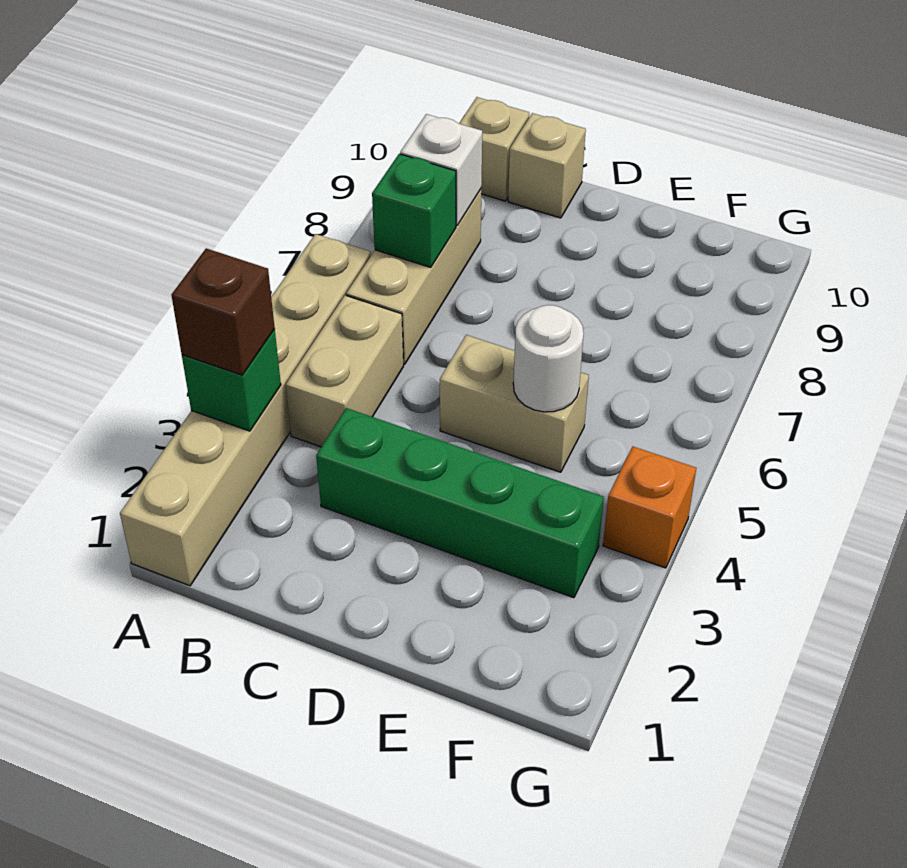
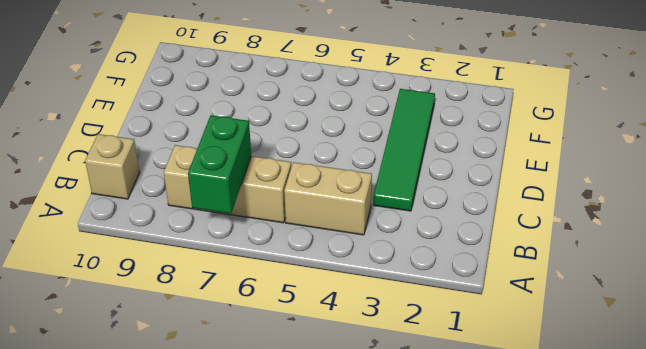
green 1x2 brick [188,115,251,214] -> green 1x1 brick [372,154,456,267]
green 1x4 tile [373,89,435,211] -> green 1x4 brick [316,408,604,598]
none -> tan 1x6 brick [120,234,371,586]
none -> tan 1x1 brick [508,113,586,218]
none -> tan 1x2 brick [440,335,589,472]

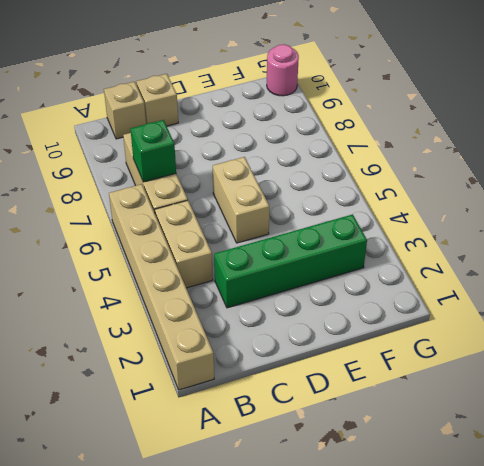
tan 1x2 brick [213,157,269,243] -> tan 1x2 brick turned to [440,335,589,472]
pink 1x1 round brick [267,44,299,96] -> none
none -> orange 1x1 brick [603,447,696,568]
none -> green 1x1 brick [182,329,281,431]
none -> white 1x1 brick [400,114,482,226]

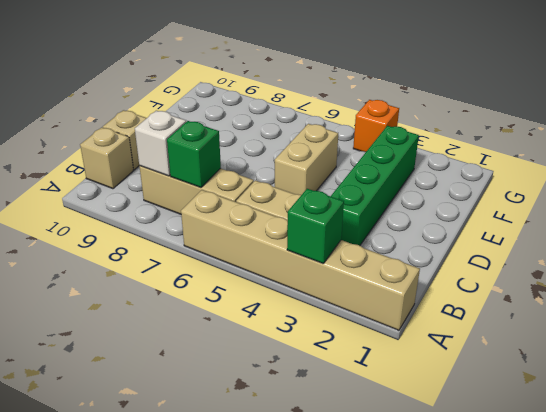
none -> white 1x1 round brick [513,305,584,412]
none -> brown 1x1 brick [172,248,275,375]

